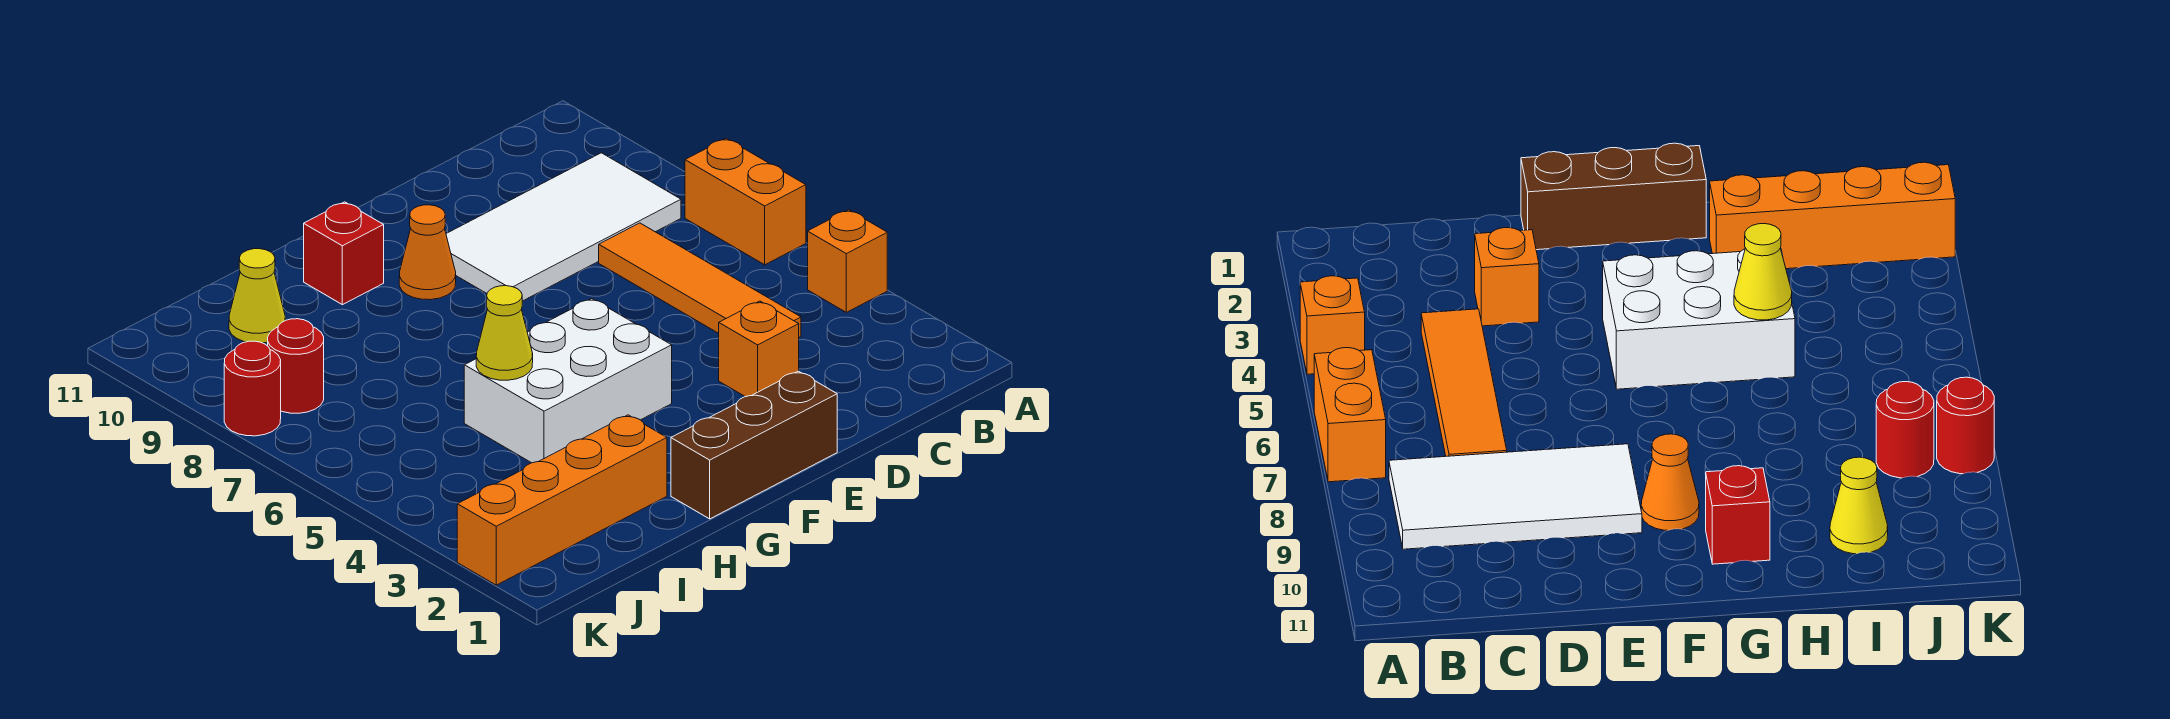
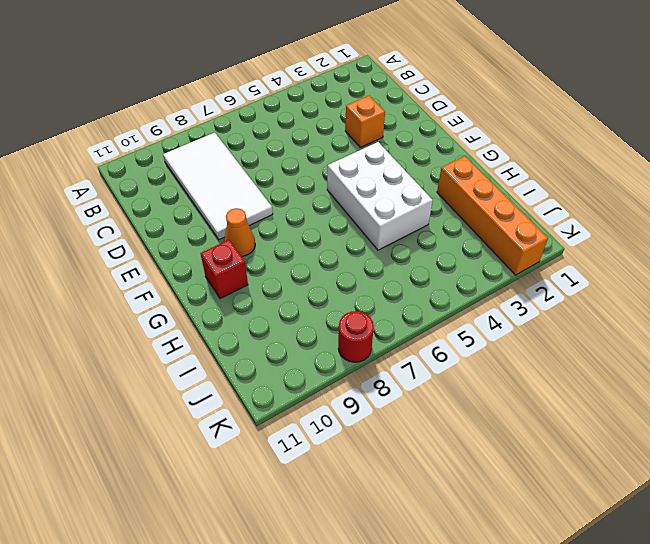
none -> orange 1x1 brick [808,210,887,312]
none -> orange 1x2 brick [685,138,806,265]
none -> orange 1x4 tile [599,223,801,337]

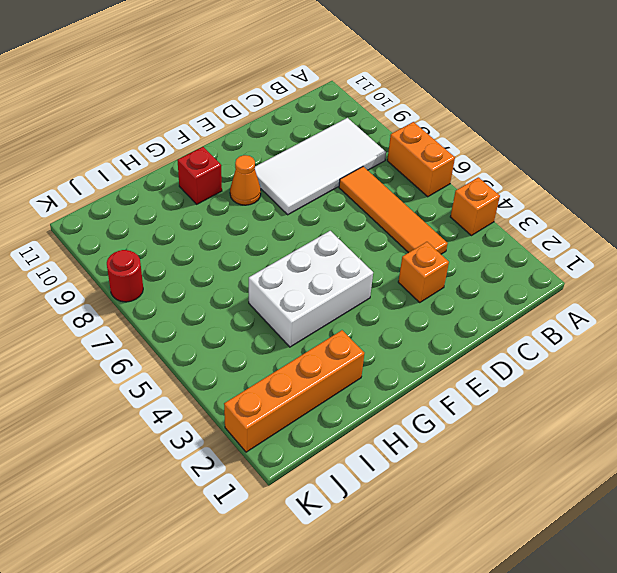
none -> brown 1x3 brick [671,371,837,519]
none -> yellow 1x1 cone [229,249,285,343]
none -> red 1x1 round brick [268,319,324,413]

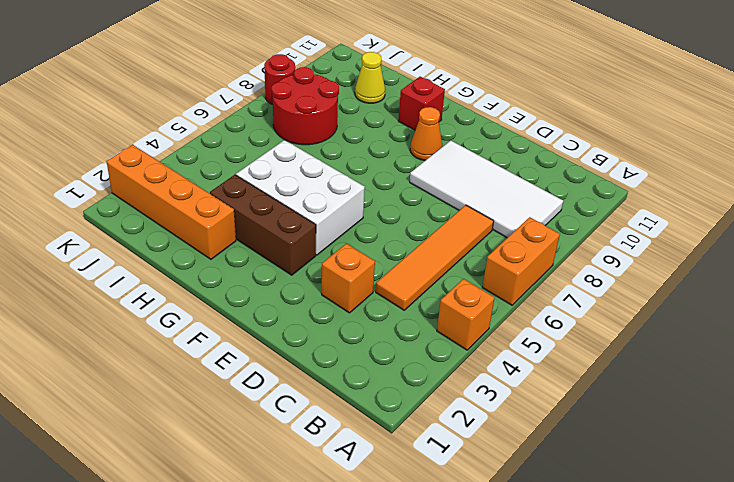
brown 1x3 brick [210,175,316,275] -> brown 1x3 brick moved to [671,371,837,519]
red 2x2 round brick [272,67,339,145] -> red 1x1 round brick [268,319,324,413]
none -> yellow 1x1 cone [476,286,533,380]

